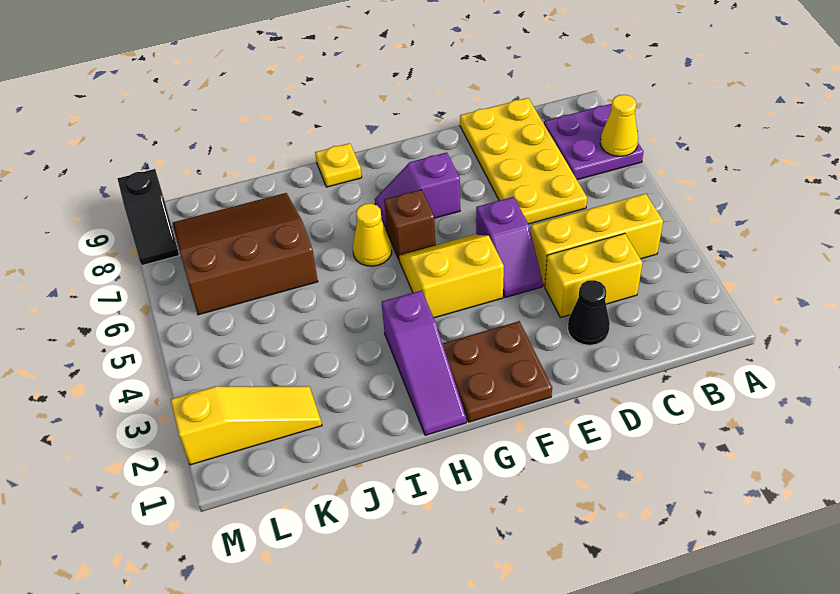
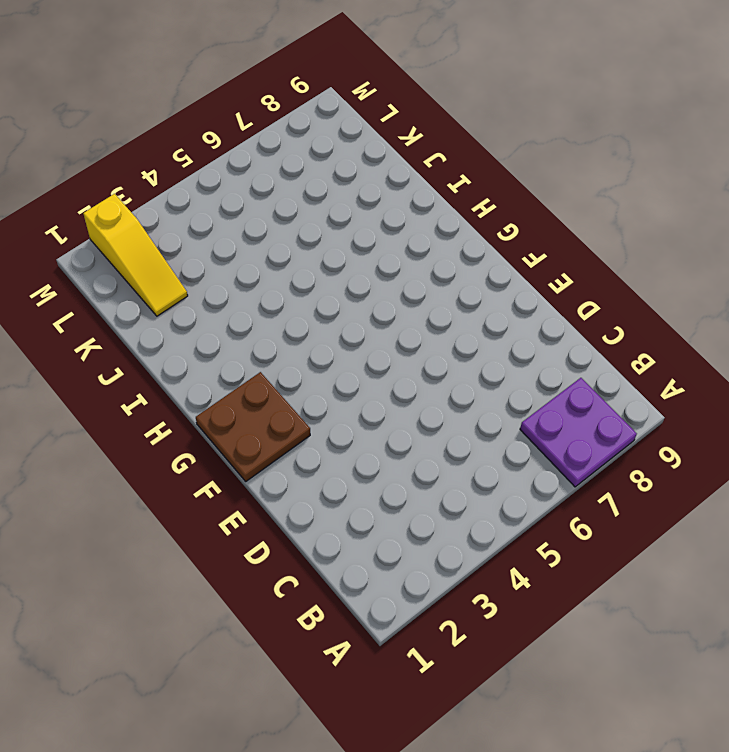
none -> yellow 1x3 brick [531,194,663,286]
none -> yellow 1x2 brick [545,233,642,317]
none -> yellow 2x4 plate [460,98,587,224]

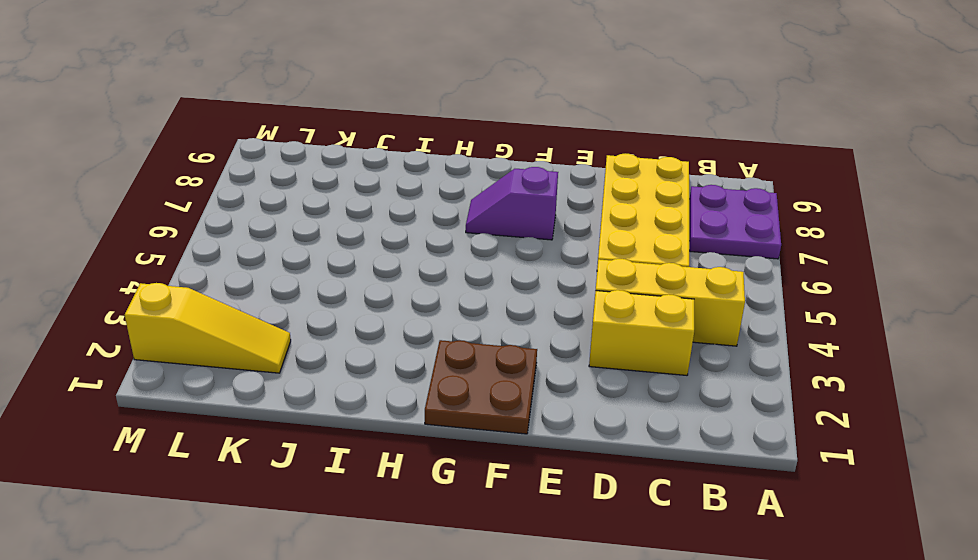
none -> black 1x1 cone [568,280,610,345]
none -> purple 1x2 slope [476,197,543,297]
none -> yellow 2x2 slope [399,234,504,318]

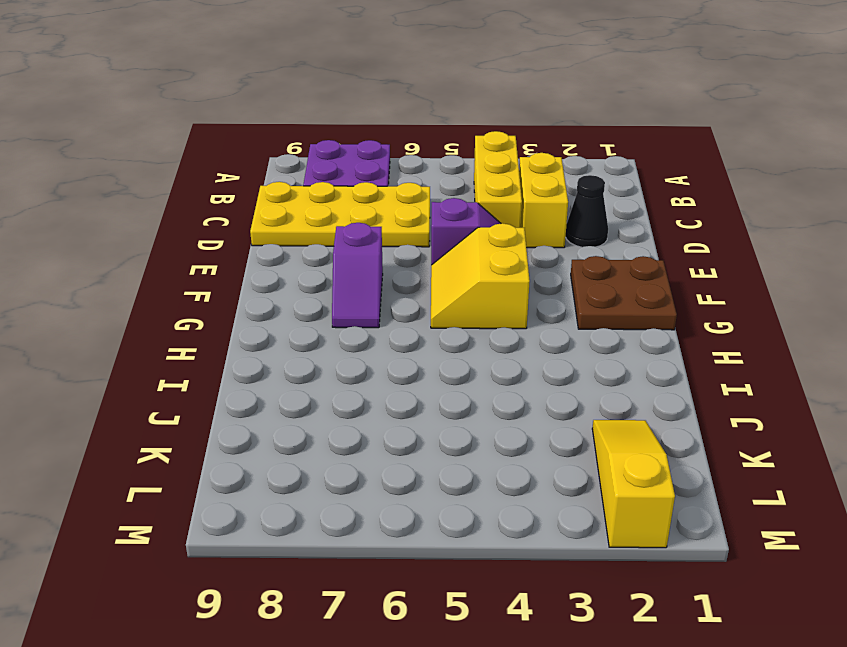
none -> brown 1x1 brick [384,190,435,259]
none -> purple 1x3 slope [382,290,466,435]
none -> yellow 1x1 cone [353,203,392,266]

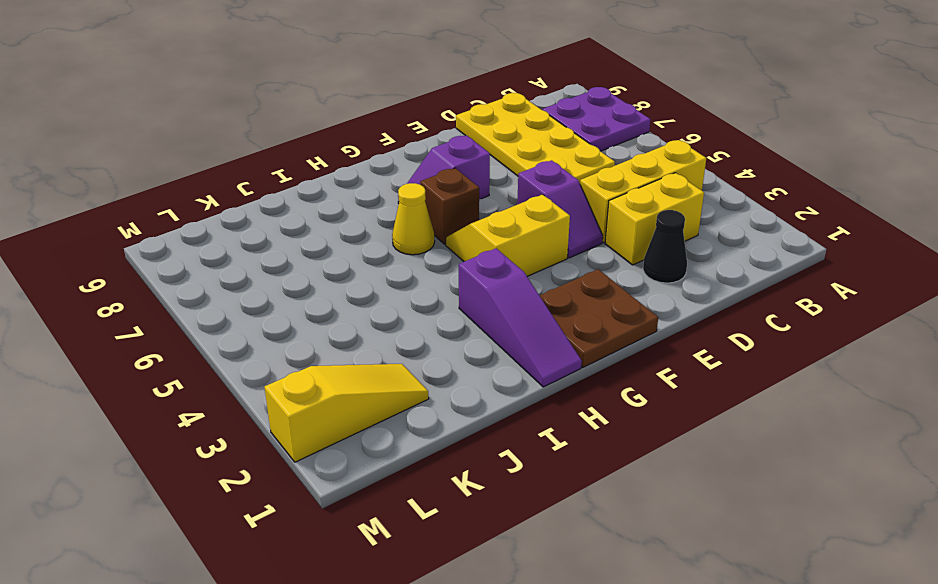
none -> yellow 1x1 plate [315,143,362,187]
none -> brown 3x3 slope [173,193,318,315]
none -> black 1x2 slope [118,169,179,265]

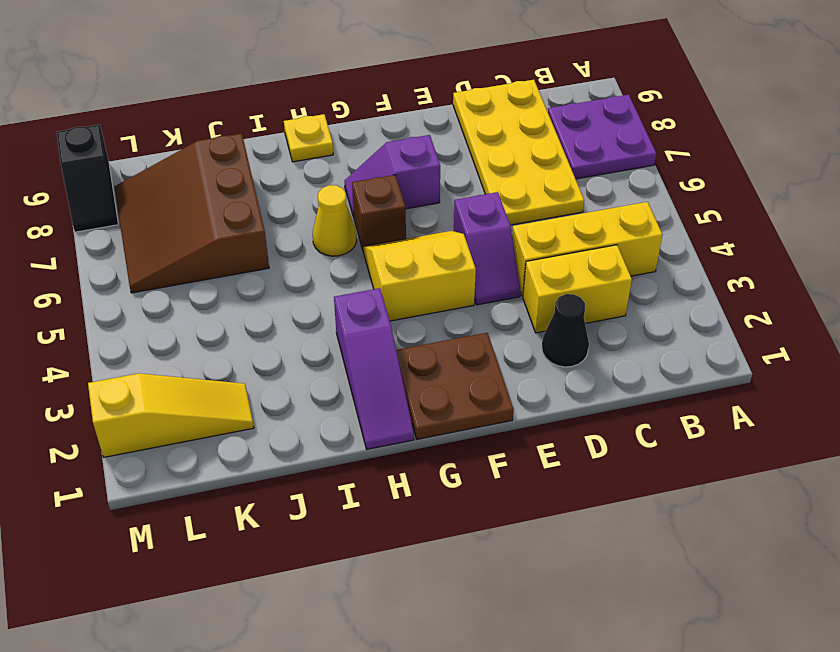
brown 3x3 slope [114,133,269,293] -> brown 3x3 slope turned to [173,193,318,315]
none -> yellow 1x1 cone [600,95,638,156]

